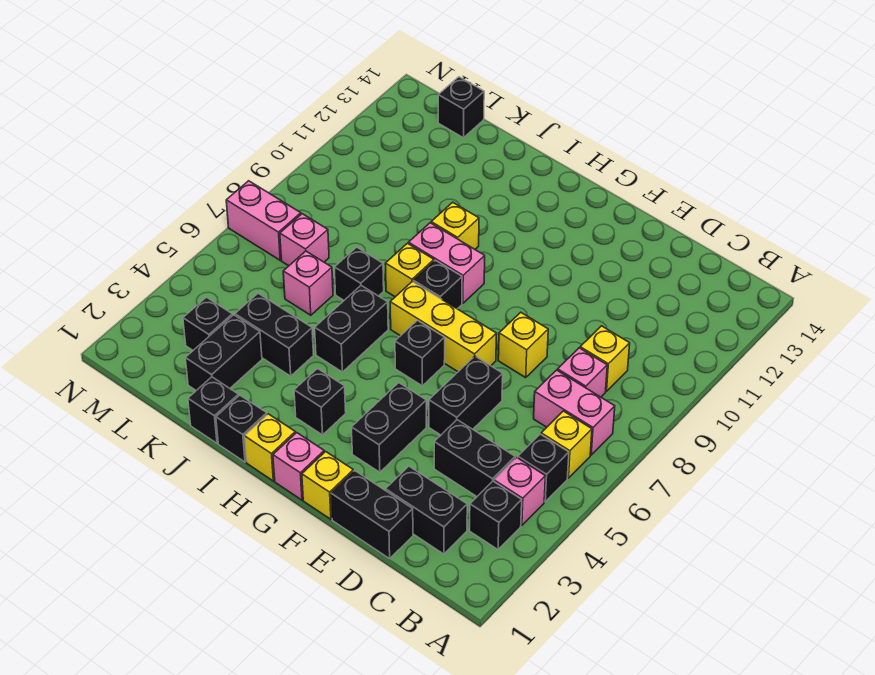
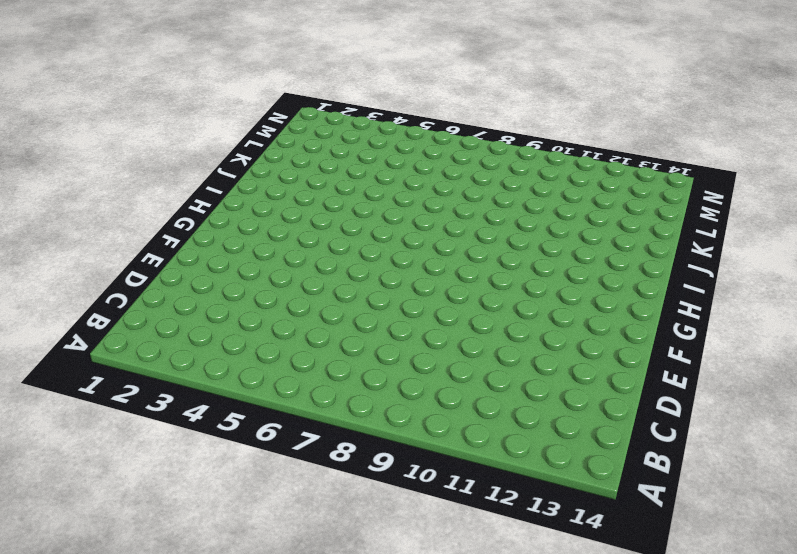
none -> black 1x1 brick [470,481,522,549]
none -> pink 1x1 brick [494,458,545,525]
none -> black 1x1 brick [518,434,569,502]
none -> yellow 1x1 brick [541,411,592,478]

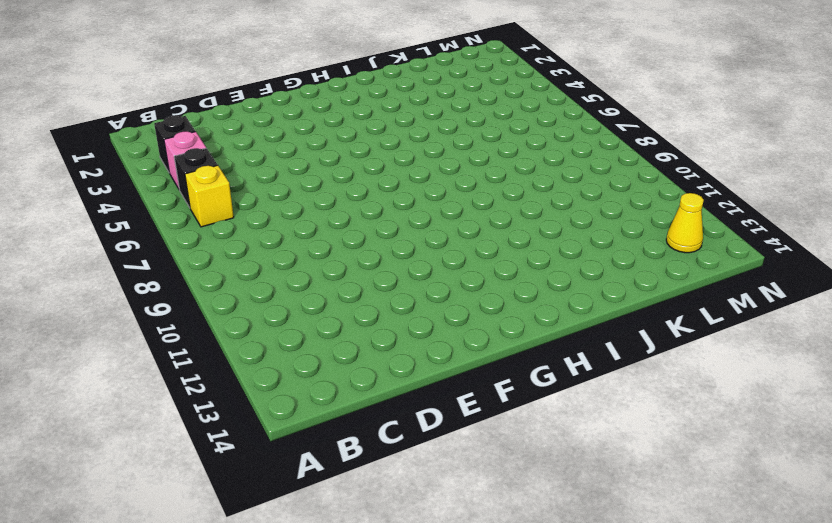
yellow 1x1 cone [666,193,704,253] -> none
none -> pink 1x2 brick [534,370,615,455]
none -> black 1x2 brick [386,466,467,554]
none -> black 1x2 brick [434,420,515,496]
none -> pink 1x1 brick [558,348,607,397]

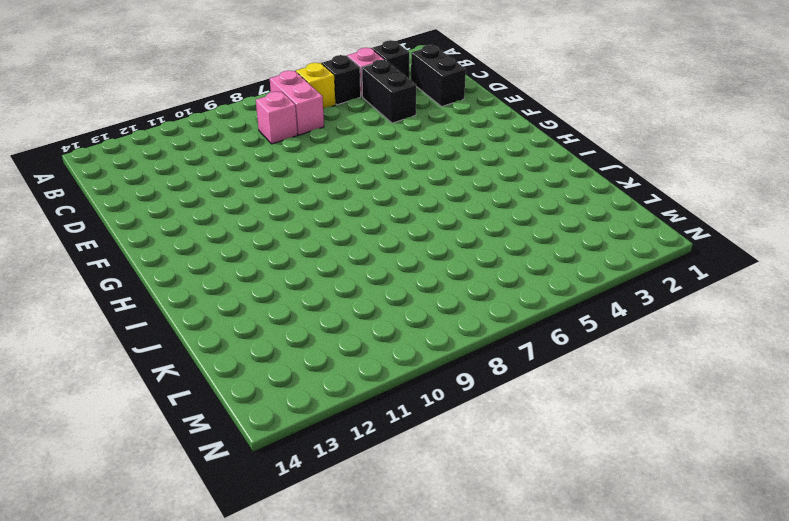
none -> yellow 1x1 brick [580,326,630,392]
none -> black 1x2 brick [331,471,413,559]
none -> black 1x2 brick [429,356,503,435]
none -> yellow 1x1 brick [498,312,548,378]

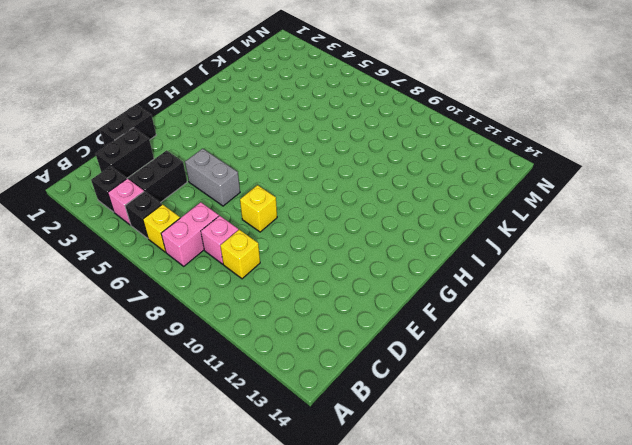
grey 1x2 brick [185,149,240,206] -> black 1x2 brick [429,356,503,435]
none -> yellow 1x1 brick [302,452,353,519]
none -> black 1x2 brick [351,383,426,472]
none -> yellow 1x3 brick [390,281,497,372]
none -> pink 1x1 brick [273,433,324,500]

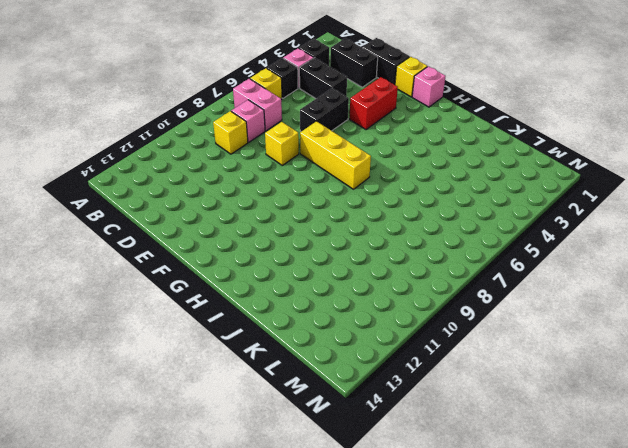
red 1x2 brick [350,77,398,130] -> black 1x2 brick [351,383,426,472]
none -> black 1x1 brick [395,320,445,386]
none -> yellow 1x1 brick [244,414,295,481]
none -> black 1x1 brick [294,369,346,435]
none -> black 1x1 brick [413,260,462,309]

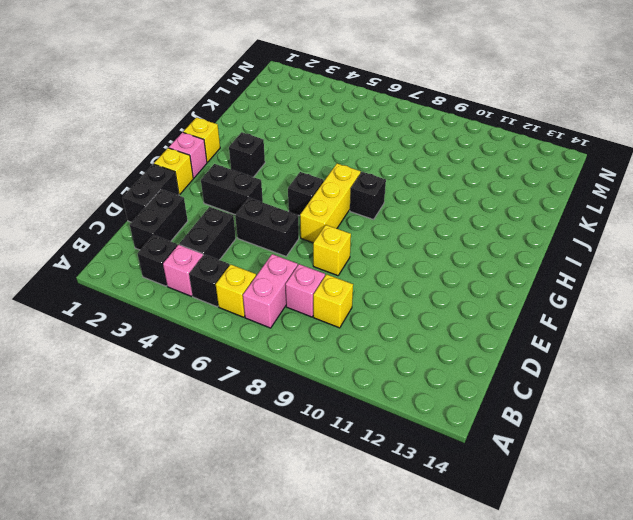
none -> pink 1x2 brick [409,223,485,303]
none -> black 1x1 brick [216,395,267,462]
none -> black 1x2 brick [315,286,388,372]
none -> yellow 1x1 brick [385,243,434,297]

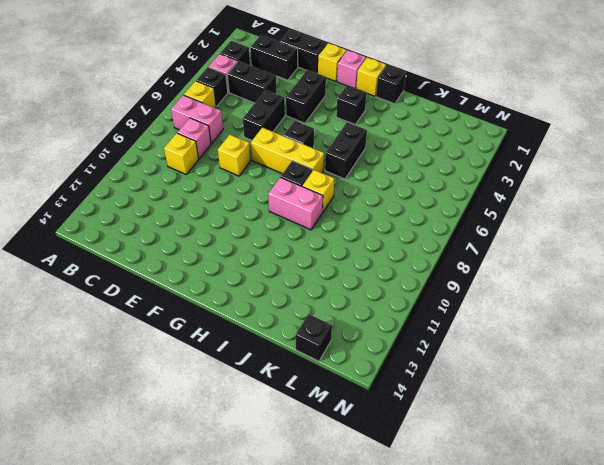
none -> yellow 1x1 brick [431,202,479,249]
none -> black 1x1 brick [188,377,239,443]
none -> black 1x2 brick [235,293,314,376]
none -> black 1x1 brick [334,247,384,300]

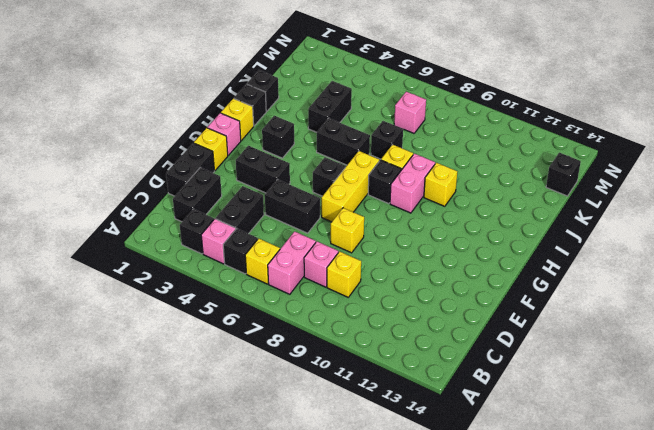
none -> black 1x2 brick [185,315,262,390]
none -> pink 1x1 brick [283,251,333,315]
none -> black 1x1 brick [183,297,233,350]
none -> pink 1x2 brick [226,181,301,260]

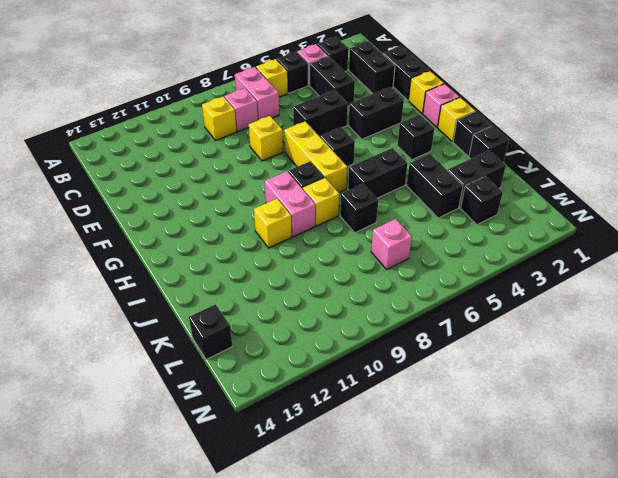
none -> pink 1x1 brick [283,251,333,315]
none -> pink 1x2 brick [226,181,301,260]

